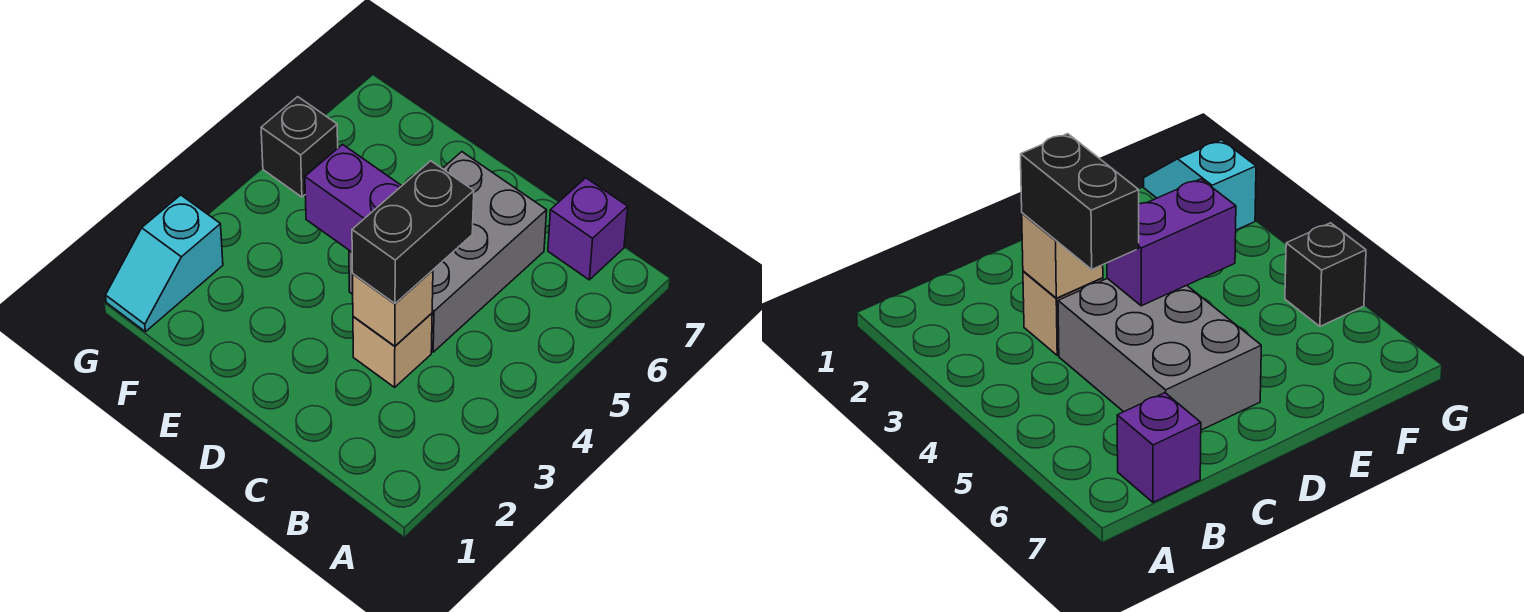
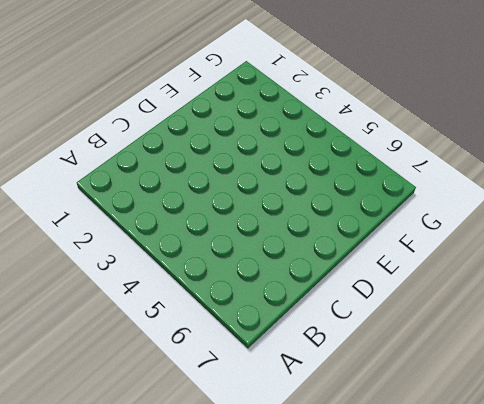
none -> purple 1x1 brick [548,178,628,280]
none -> tan 1x1 brick [353,313,432,387]

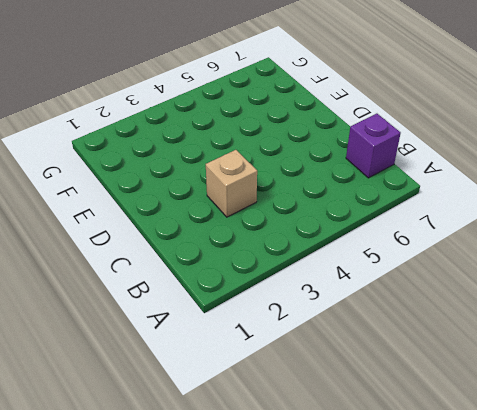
none -> grey 2x3 brick [349,152,547,352]
none -> cyan 1x2 slope [106,195,223,332]

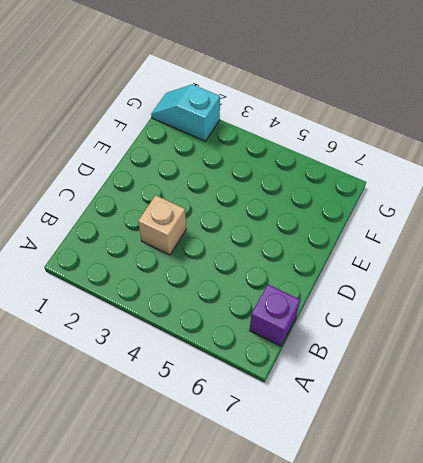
none -> grey 2x3 brick [349,152,547,352]
none -> black 1x1 brick [261,97,338,197]

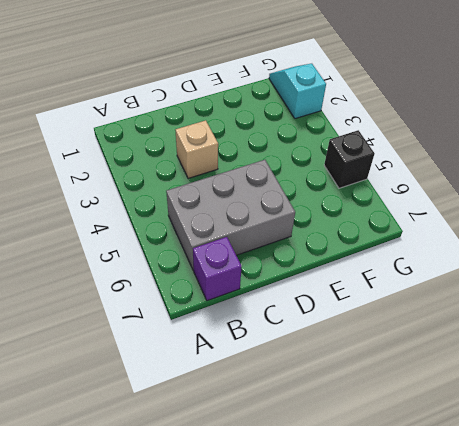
grey 2x3 brick [166,160,295,270] -> grey 2x3 brick turned to [349,152,547,352]
none -> tan 1x1 brick [353,270,433,346]
none -> purple 1x2 brick [305,145,401,252]

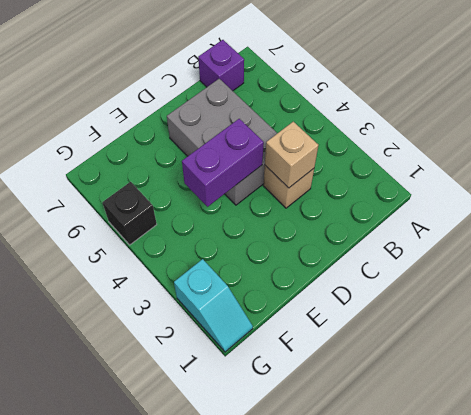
none -> black 1x2 brick [352,161,474,303]

